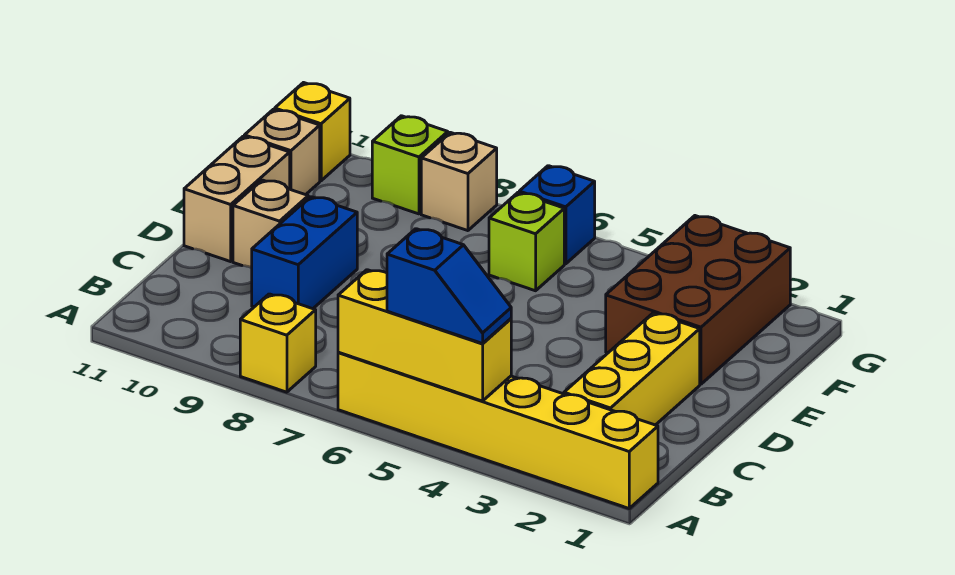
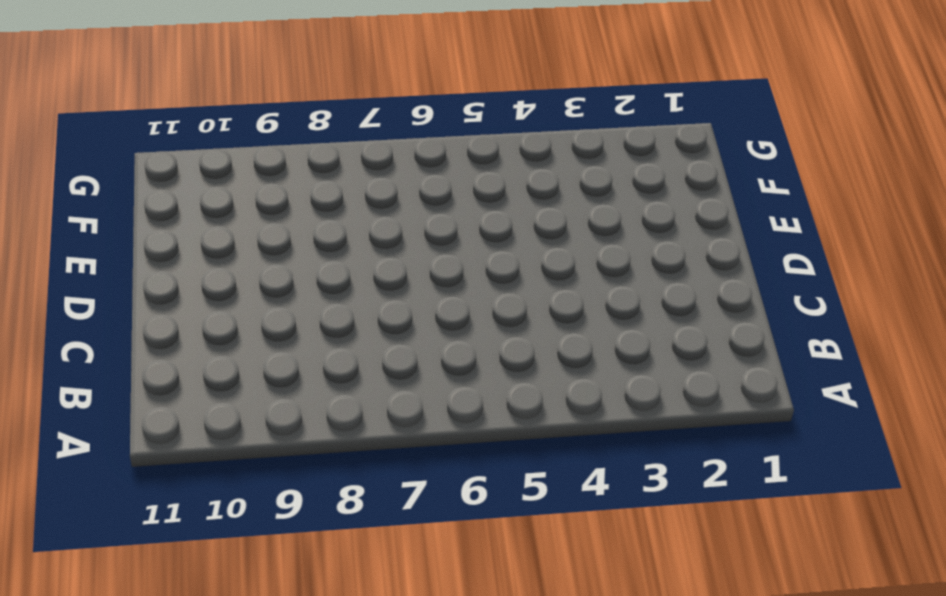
none -> yellow 1x6 brick [338,352,658,508]
none -> yellow 1x1 brick [240,294,316,392]
none -> yellow 1x3 brick [564,313,700,425]

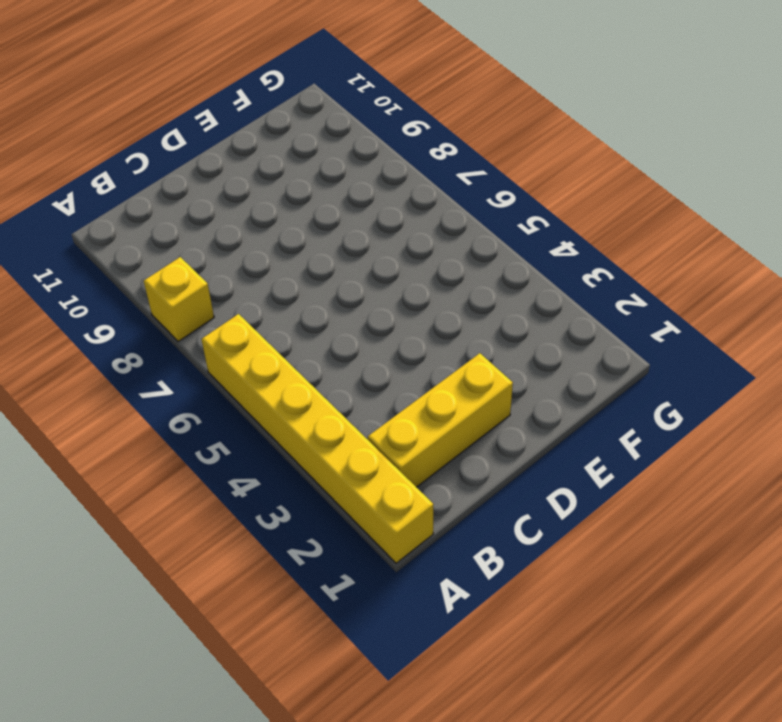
none -> blue 1x2 brick [252,197,357,309]
none -> tan 1x1 brick [233,180,308,268]
none -> tan 1x2 brick [184,136,290,262]

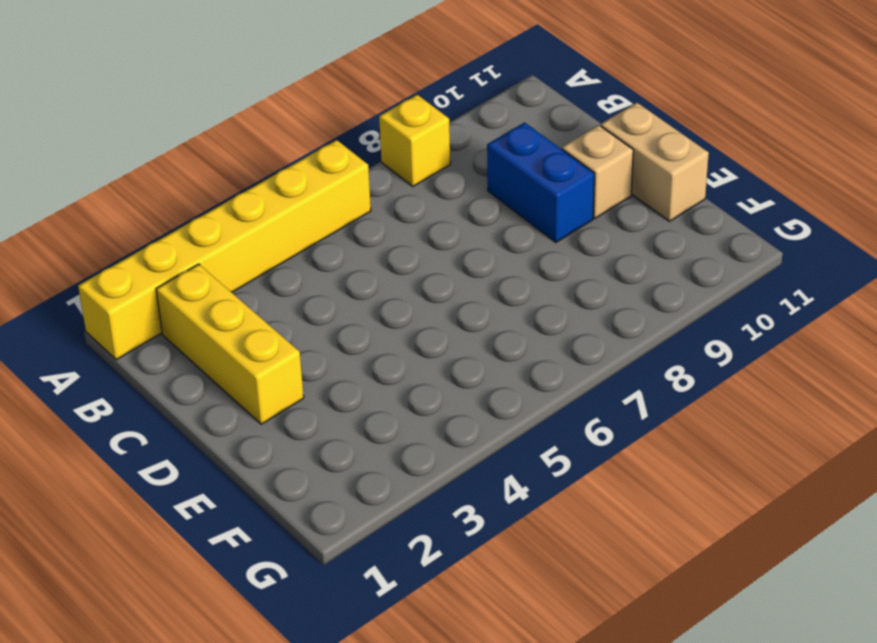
none -> brown 2x3 brick [606,216,790,384]
none -> lime 1x1 brick [489,193,564,291]
none -> tan 1x1 brick [244,109,320,195]

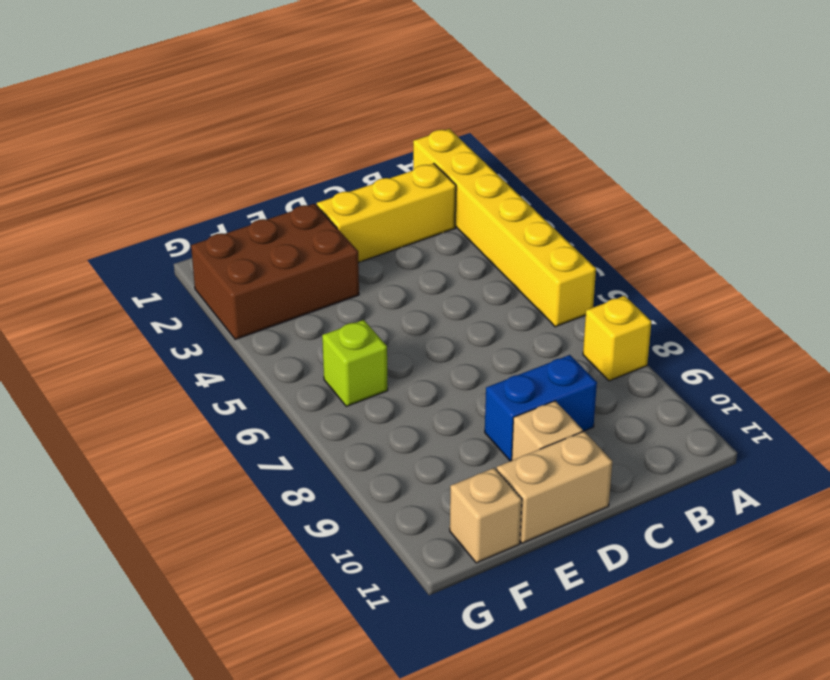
none -> blue 1x1 brick [519,166,595,264]
none -> tan 1x1 brick [421,132,497,231]
none -> lime 1x1 brick [372,116,448,214]

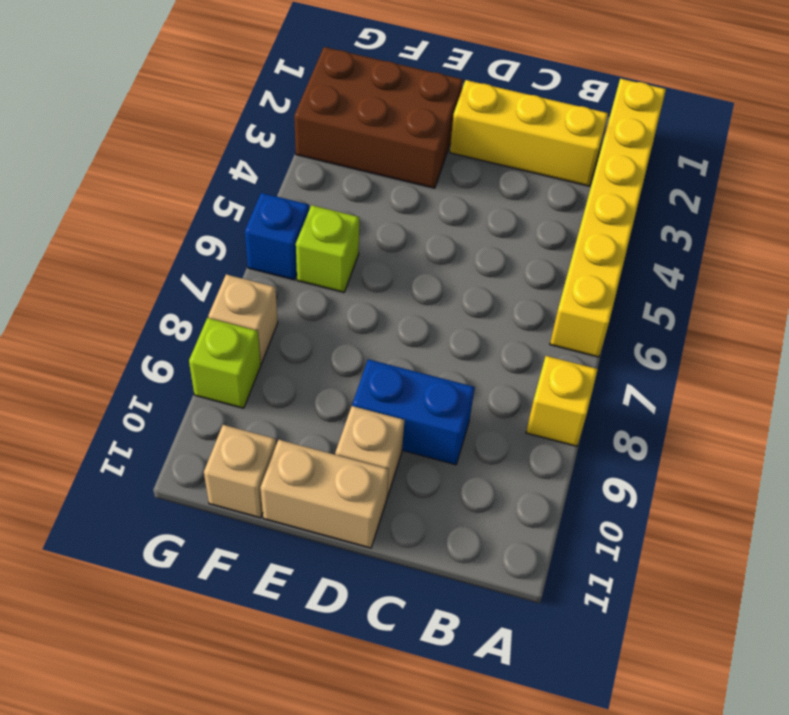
none -> yellow 1x1 brick [275,83,350,181]
none -> yellow 1x3 brick [338,270,511,401]
none -> blue 1x2 slope [387,229,511,344]

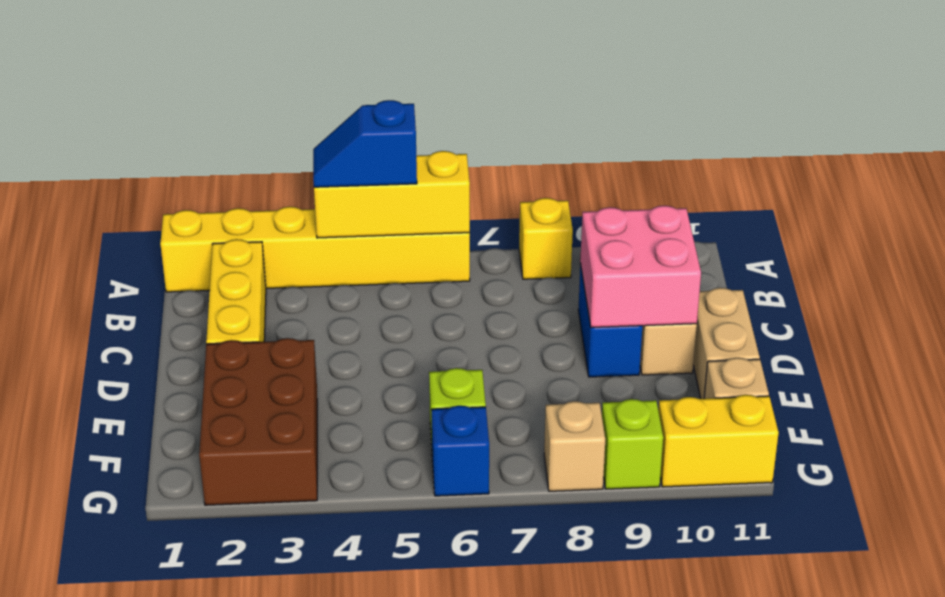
pink 2x2 brick [580,206,701,328] -> none
yellow 1x2 brick [658,395,779,487] -> yellow 1x1 brick [275,83,350,181]

